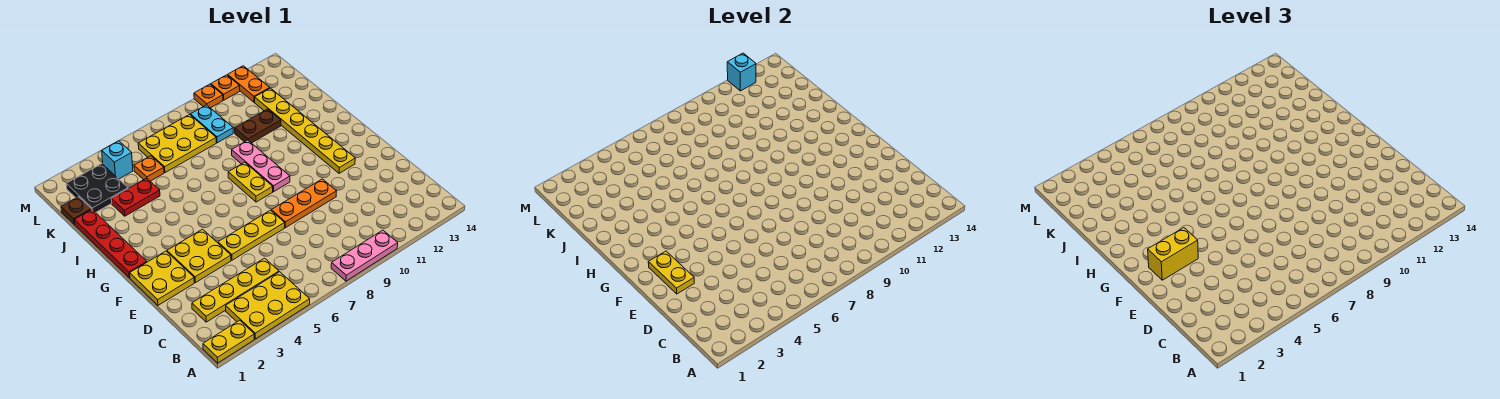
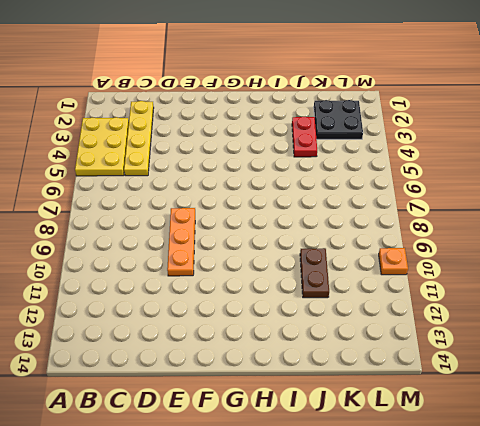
none -> yellow 1x2 plate [203,320,254,363]
none -> pink 1x3 plate [331,230,398,281]
none -> yellow 2x2 plate [130,251,194,305]

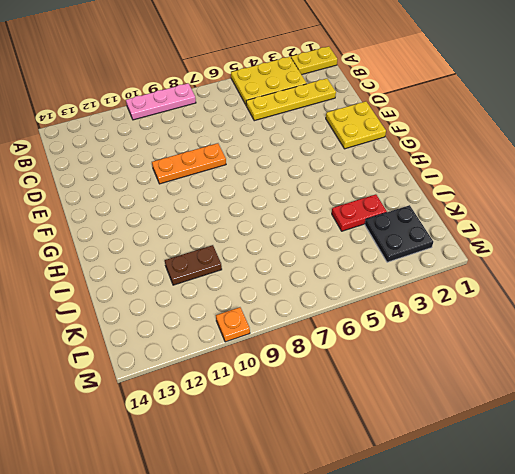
none -> yellow 2x2 plate [167,229,231,283]
none -> yellow 1x3 plate [218,210,285,260]
none -> yellow 1x6 plate [255,88,355,173]

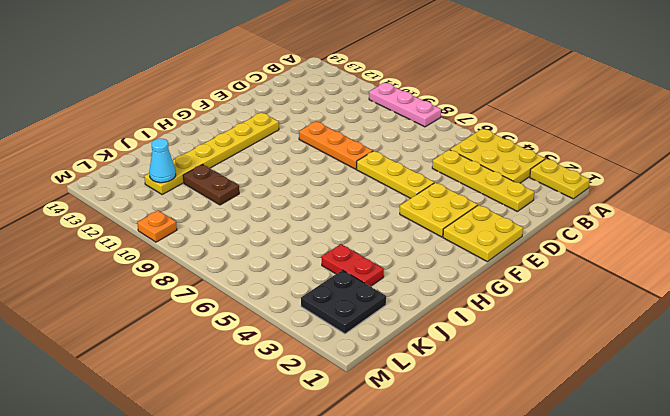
cyan 1x1 cone [149,139,176,183] -> none
none -> red 1x4 plate [75,209,147,278]
none -> yellow 1x2 plate [228,162,273,202]
none -> pink 1x3 plate [232,140,290,192]

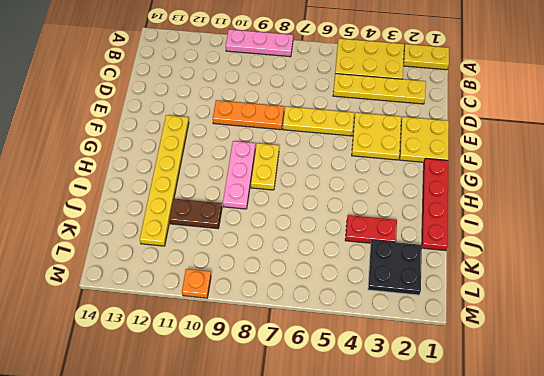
none -> brown 1x1 plate [61,197,91,225]
none -> orange 1x1 plate [134,156,164,181]
none -> yellow 2x3 plate [138,115,216,173]

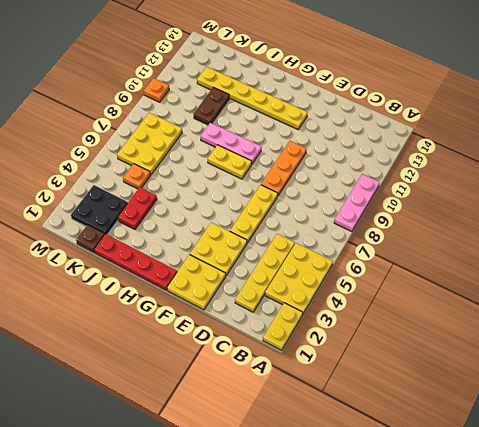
none -> cyan 1x2 plate [190,105,233,143]
none -> cyan 1x1 brick [102,141,133,179]
none -> orange 1x2 plate [228,66,270,102]

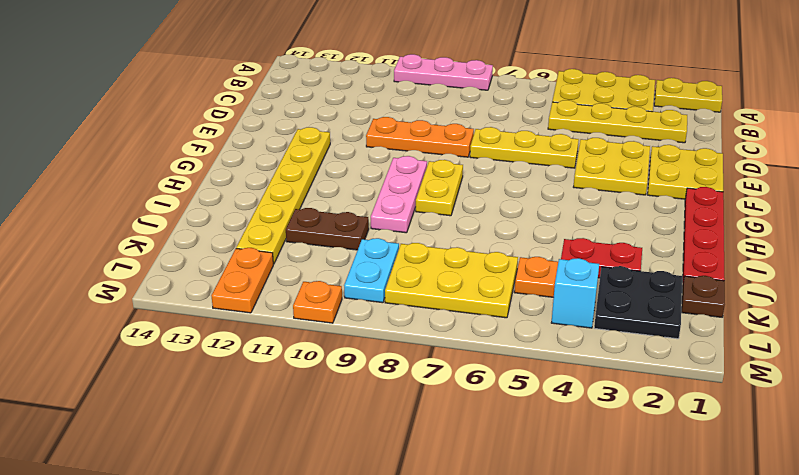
none -> orange 1x1 plate [211,75,240,100]
none -> yellow 1x2 plate [648,251,694,294]
none -> cyan 1x1 brick [727,53,756,91]

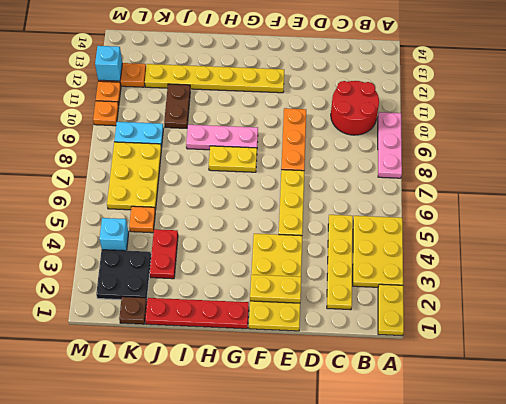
red 2x2 round brick [331,81,379,135] -> none
none -> yellow 1x2 brick [1148,228,1198,280]

